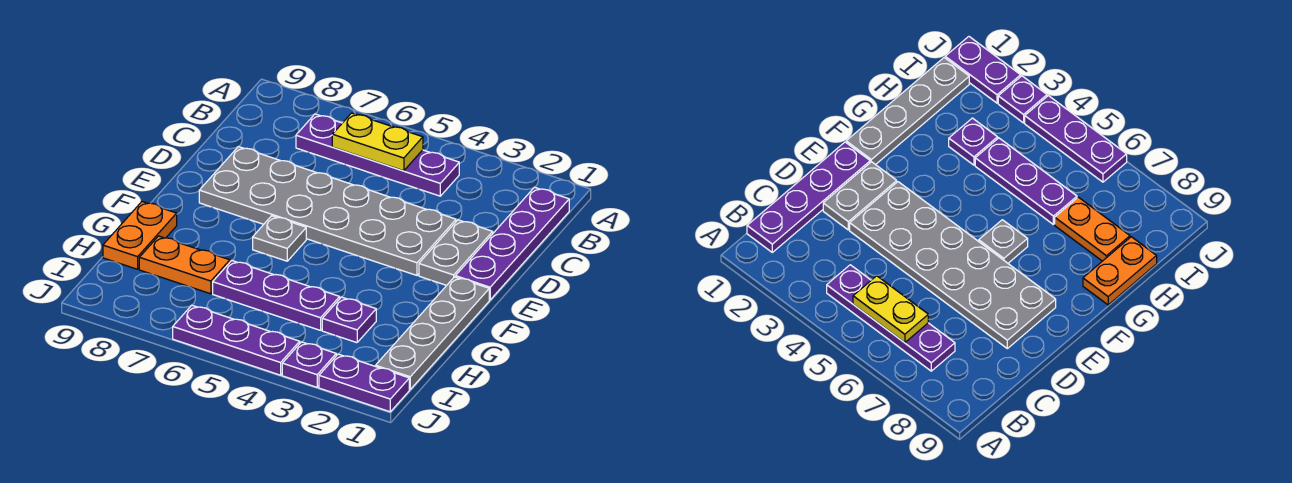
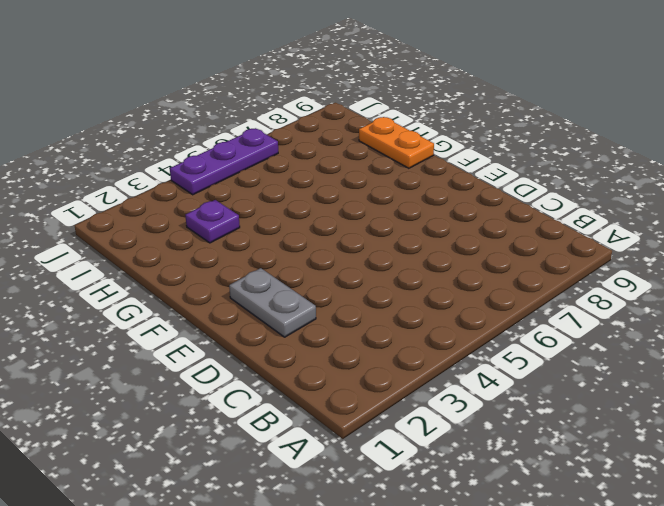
none -> purple 1x4 plate [455,187,569,300]
none -> purple 1x4 plate [296,114,459,196]
none -> grey 2x6 plate [199,147,456,275]

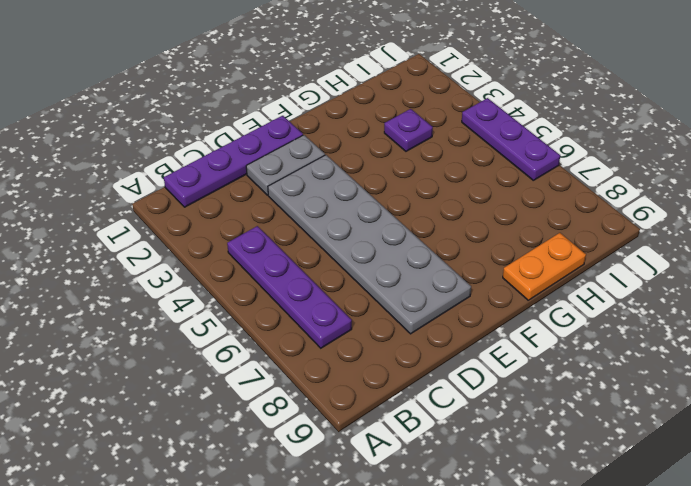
none -> grey 1x4 plate [376,277,489,389]
none -> grey 1x1 plate [253,216,306,261]
none -> purple 1x3 plate [213,261,340,330]

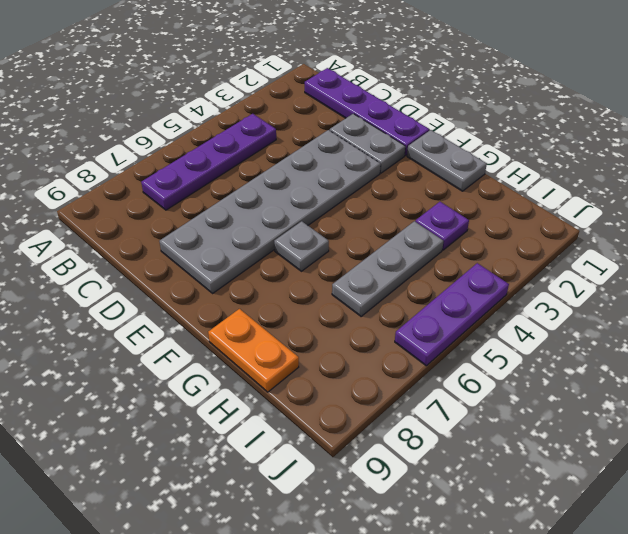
grey 1x2 plate [407,130,487,191] -> grey 1x4 plate [376,277,489,389]
grey 1x3 plate [332,221,443,316] -> purple 1x3 plate [213,261,340,330]
none -> orange 1x2 plate [139,236,230,294]
none -> purple 1x2 plate [319,354,409,412]
none -> purple 1x1 plate [282,342,336,387]

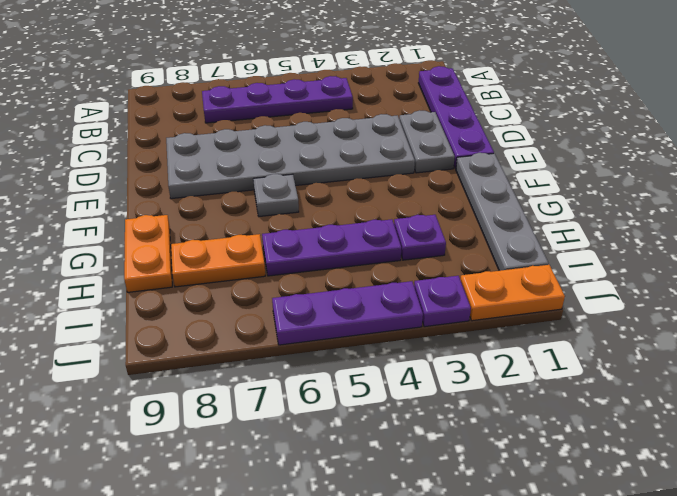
orange 1x2 plate [460,265,565,321] -> purple 1x2 plate [319,354,409,412]
none -> yellow 1x2 plate [332,113,423,171]

